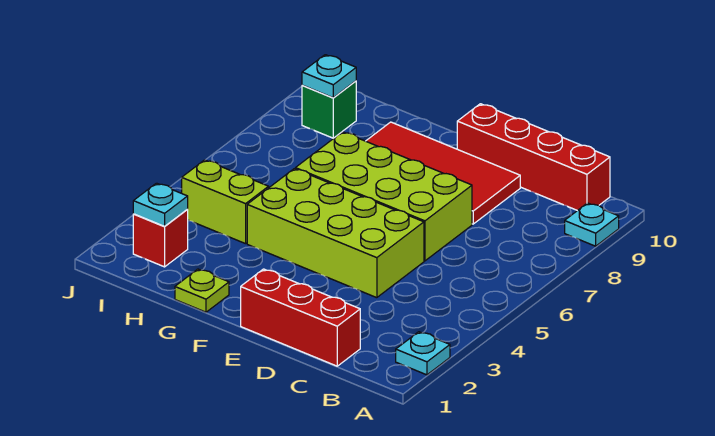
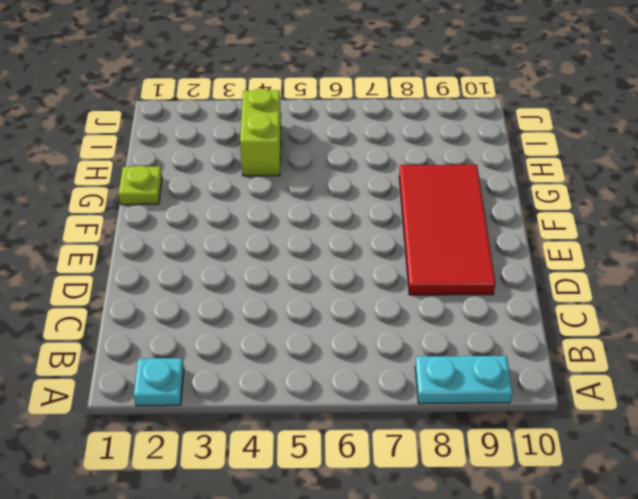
cyan 1x2 plate [415,356,512,404] -> cyan 1x1 plate [565,203,619,246]
none -> red 1x4 brick [457,104,610,211]
none -> red 1x3 brick [241,269,360,366]
none -> lime 2x4 brick [247,169,424,298]

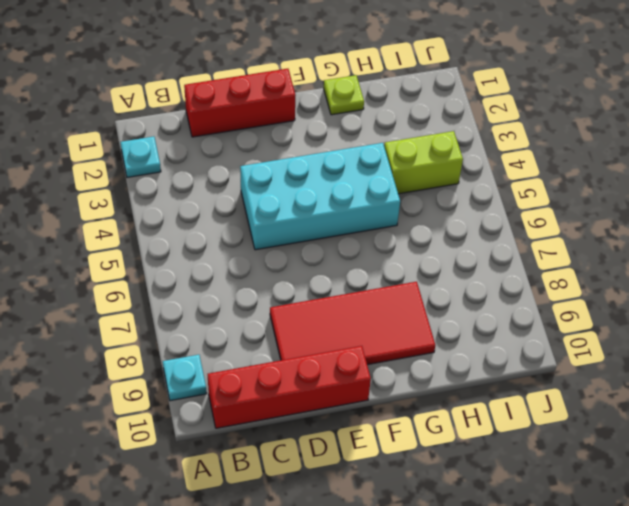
cyan 2x4 brick [240,143,400,250] -> lime 2x4 brick [247,169,424,298]
none -> lime 2x4 brick [295,132,472,261]
none -> red 1x1 brick [133,210,188,267]
none -> green 1x1 brick [302,81,356,138]

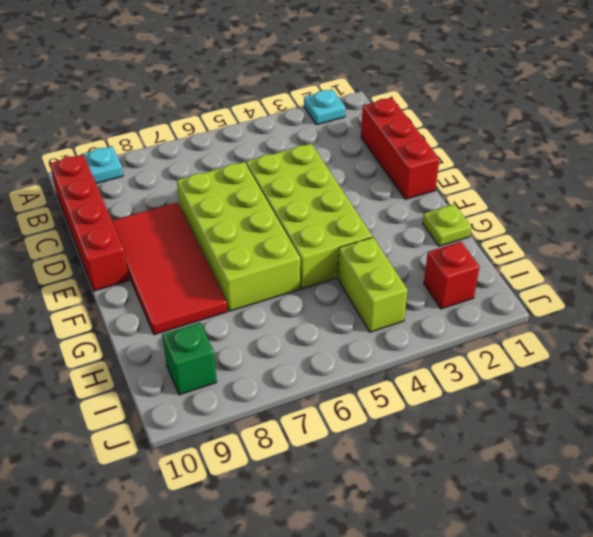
none -> cyan 1x1 plate [133,183,188,227]
none -> cyan 1x1 plate [302,55,356,98]

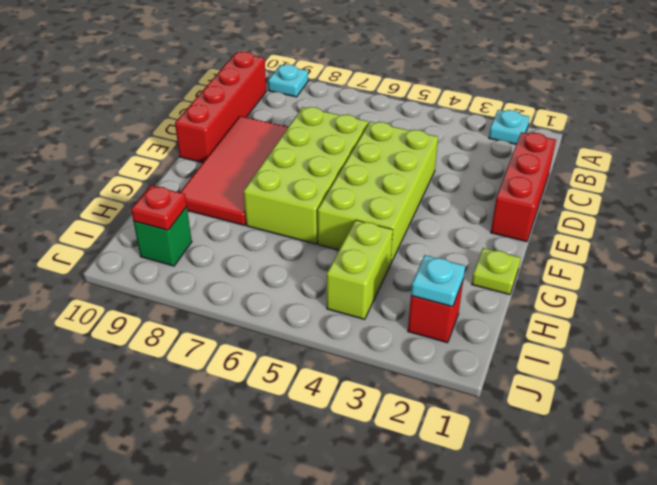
red 1x1 plate [131,185,187,230] -> cyan 1x1 plate [302,55,356,98]

